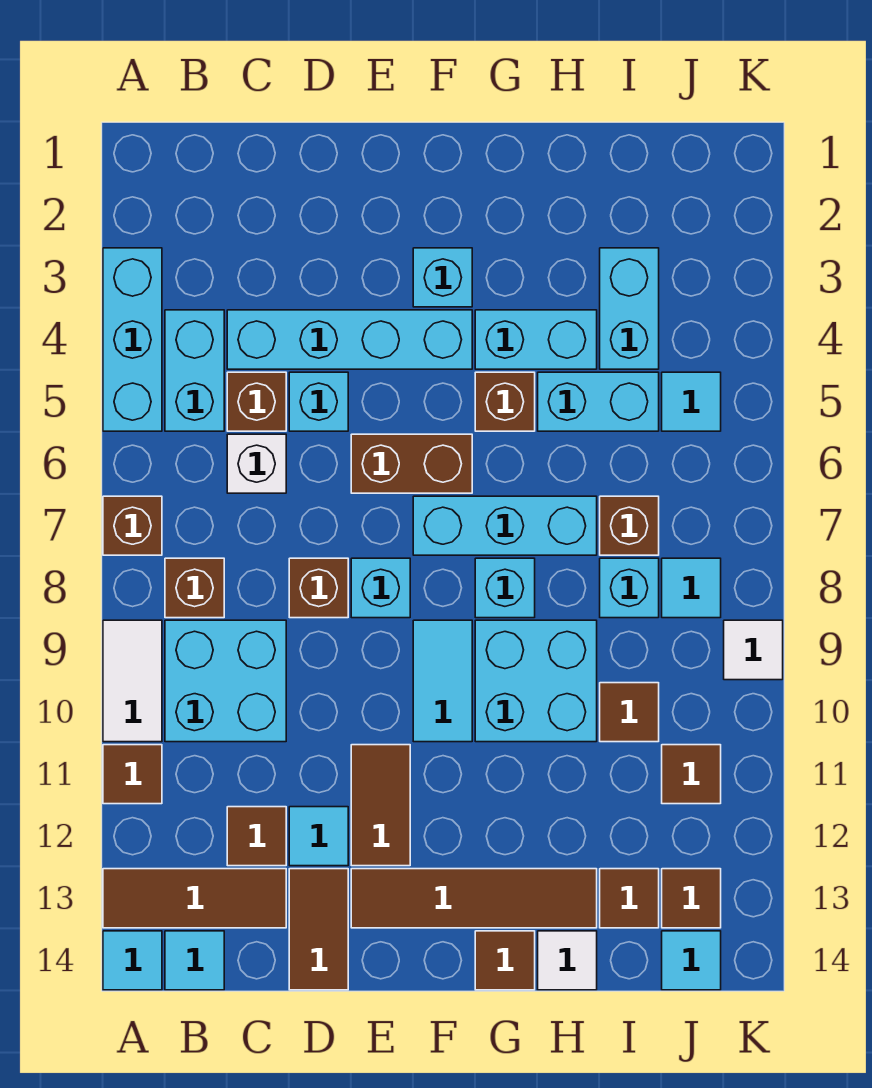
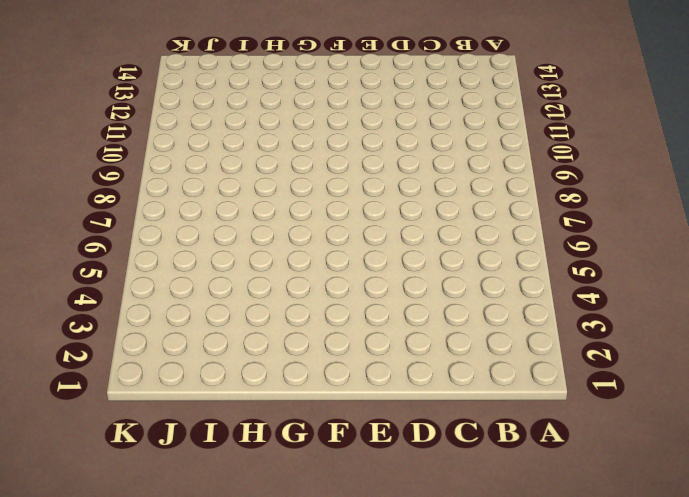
none -> cyan 1x3 brick [103,248,162,431]
none -> brown 1x1 brick [103,496,162,555]
none -> white 1x2 tile [103,620,162,742]
none -> brown 1x1 tile [103,745,162,804]

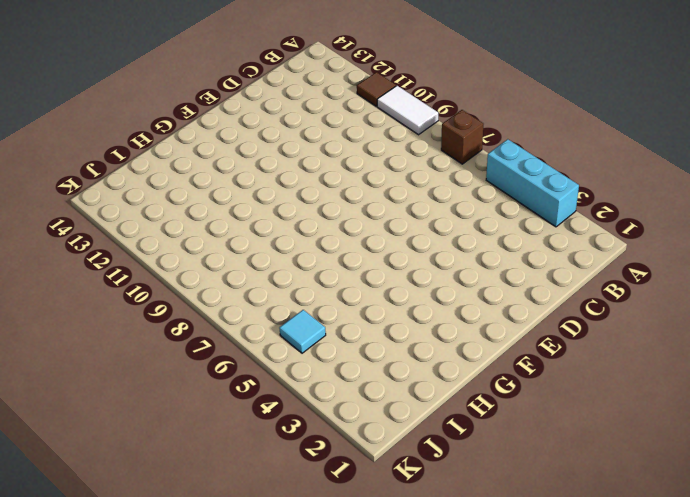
none -> brown 1x3 tile [103,869,286,928]
none -> cyan 1x1 tile [103,931,162,990]
none -> cyan 1x2 brick [165,310,224,431]
none -> brown 1x1 brick [165,558,224,618]

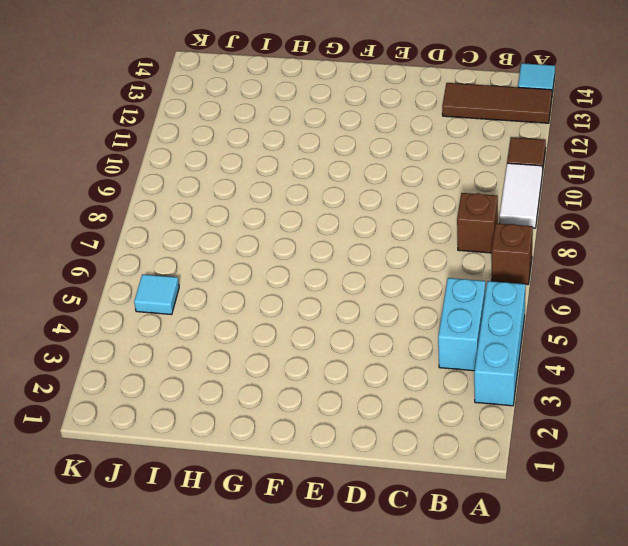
none -> cyan 2x2 brick [165,620,286,742]
none -> cyan 1x1 tile [165,931,224,990]
none -> cyan 1x4 brick [227,310,472,369]
none -> brown 1x1 brick [227,372,286,431]

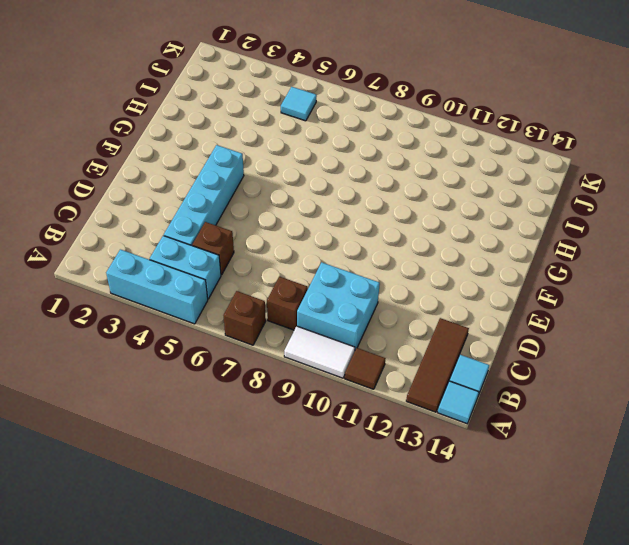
none -> white 1x1 brick [227,434,286,493]
none -> brown 1x1 tile [227,807,286,866]
none -> cyan 1x1 brick [289,372,348,431]
none -> brown 1x1 brick [289,558,348,618]

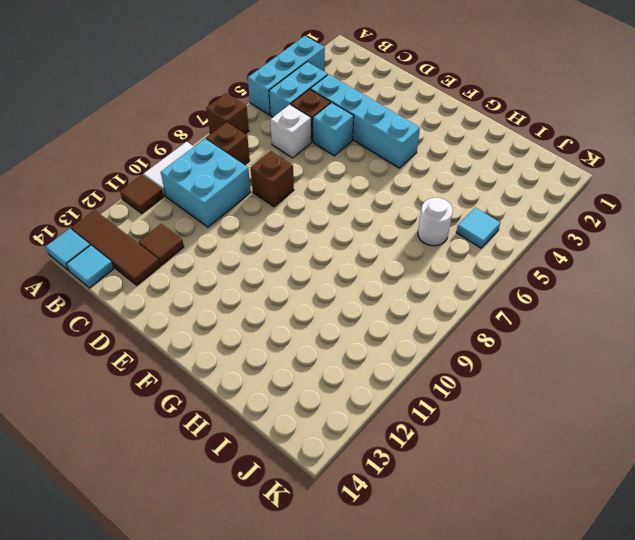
white 1x1 round brick [418,198,453,246] -> none
none -> cyan 1x1 tile [289,807,348,866]
none -> brown 1x2 tile [289,869,348,990]
none -> brown 1x2 brick [351,434,472,493]
none -> cyan 1x1 brick [351,558,410,618]

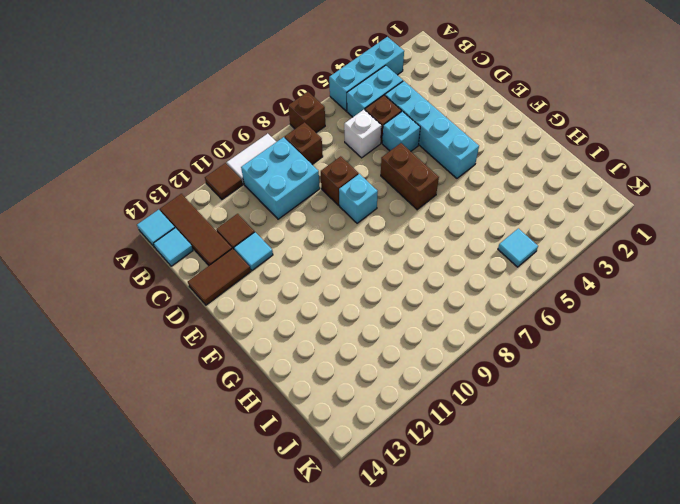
none -> brown 1x2 tile [351,745,410,866]
none -> brown 1x4 tile [351,869,597,928]
none -> cyan 1x1 brick [413,248,472,307]
none -> cyan 1x3 brick [413,496,597,555]

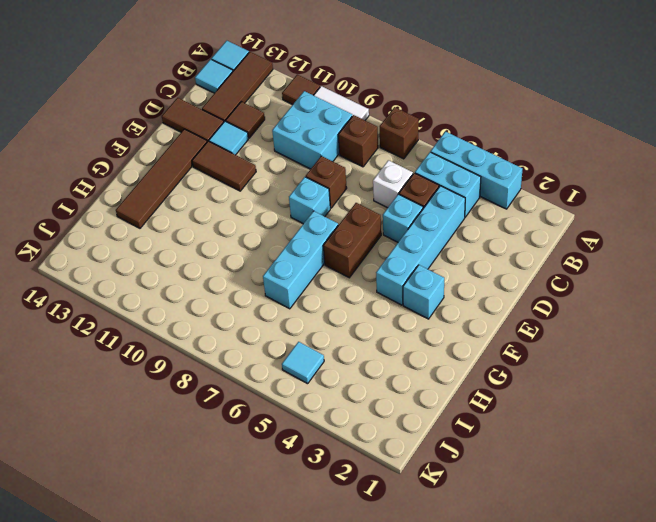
none -> cyan 1x2 tile [413,620,472,742]
none -> cyan 1x2 brick [475,310,597,369]
none -> brown 1x1 brick [475,372,535,431]
none -> cyan 1x1 brick [475,558,535,618]

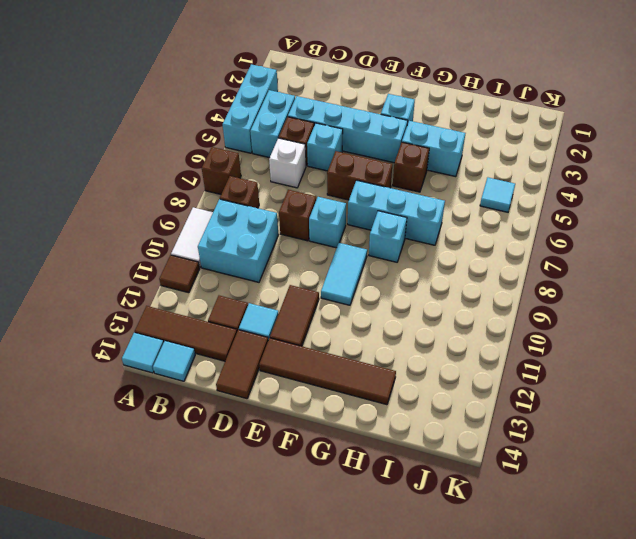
none -> cyan 2x2 brick [475,620,597,742]
none -> brown 1x1 tile [475,931,535,990]
none -> cyan 1x2 brick [538,372,659,431]
none -> white 1x1 tile [538,931,597,990]

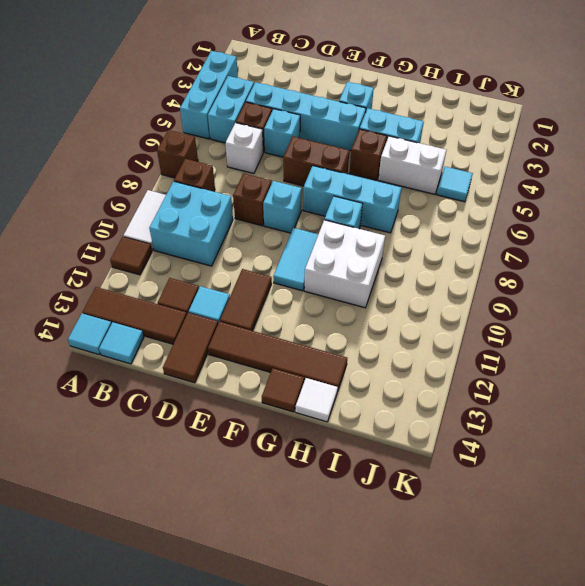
white 2x2 brick [304,220,385,308] -> cyan 2x2 brick [475,620,597,742]
white 1x2 brick [378,136,446,194] -> cyan 1x2 brick [538,372,659,431]
none -> cyan 1x2 brick [600,248,659,369]
none -> brown 1x1 brick [600,496,659,555]
none -> cyan 1x1 brick [600,558,659,618]
none -> brown 1x1 tile [600,683,659,742]

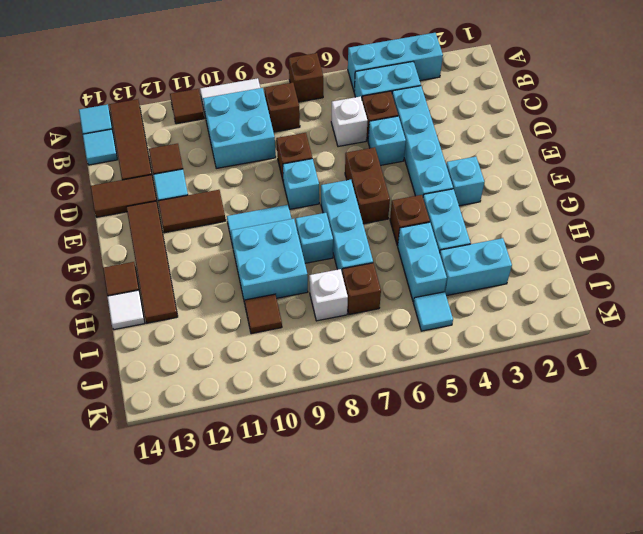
white 1x1 brick [309,269,348,321] -> cyan 1x1 brick [600,558,659,618]
none -> brown 1x1 tile [600,869,659,928]
none -> cyan 1x1 tile [662,558,721,618]
none -> brown 1x1 tile [662,745,721,804]
none -> brown 1x1 tile [662,869,721,928]

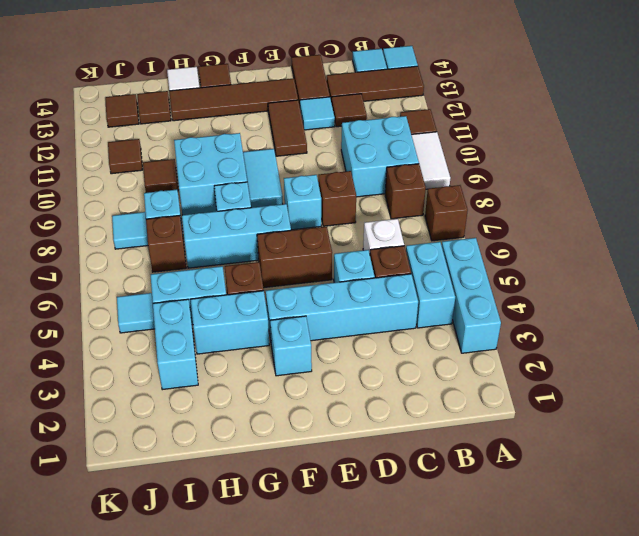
none -> cyan 1x1 tile [662,931,721,990]
none -> white 1x1 tile [724,620,783,680]

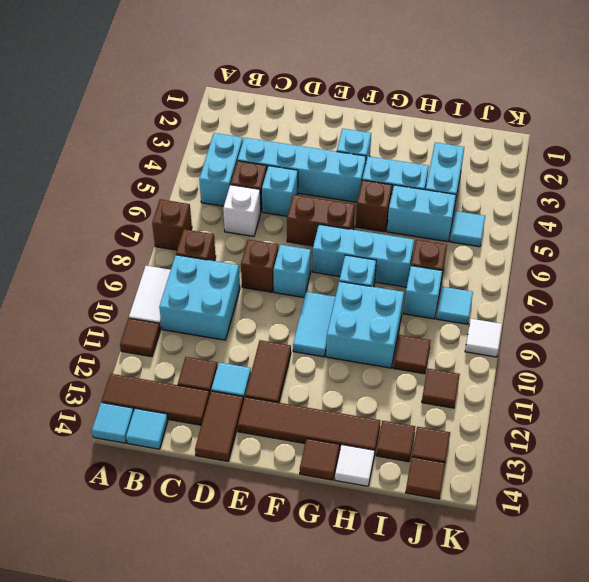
brown 1x1 tile [406,457,445,499] -> cyan 1x1 tile [662,931,721,990]
none -> cyan 1x3 brick [103,248,162,431]

